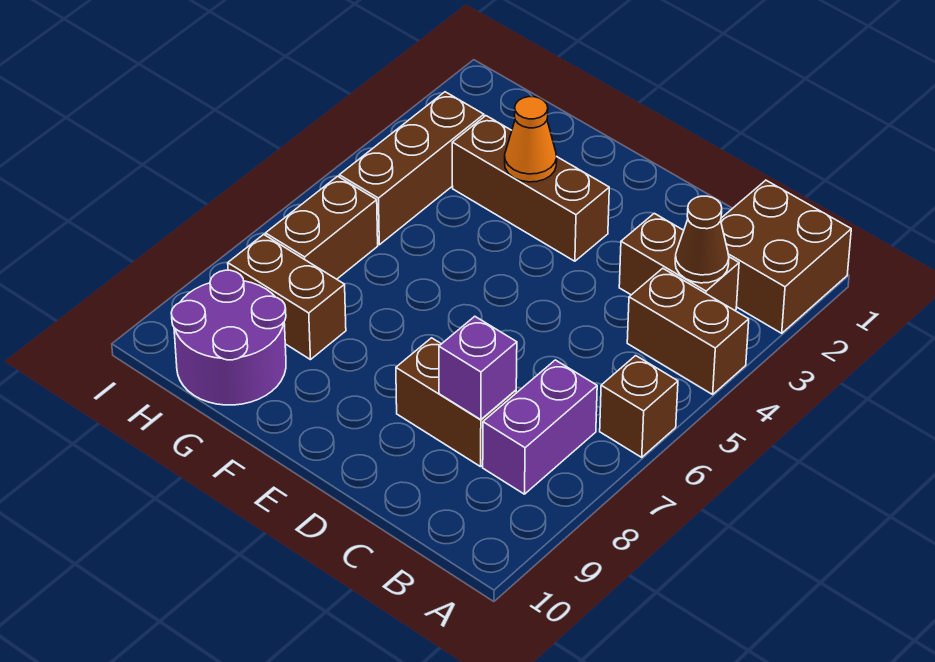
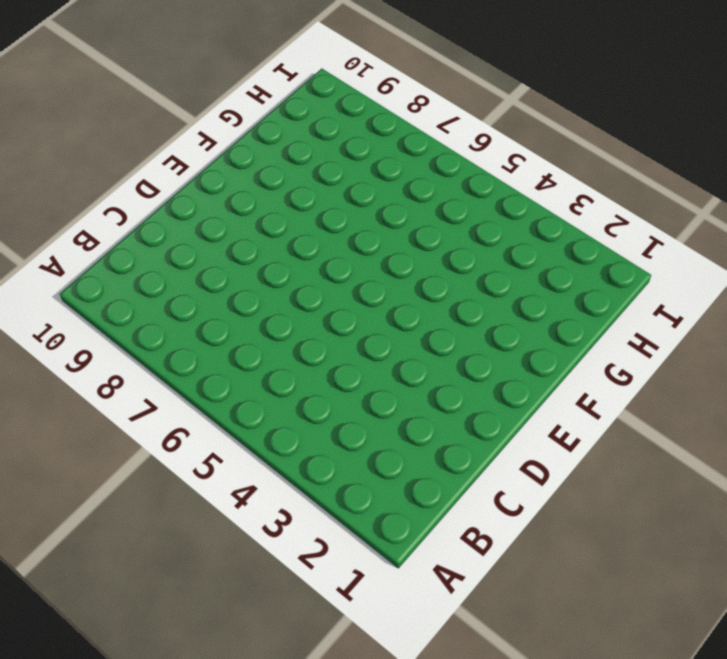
none -> brown 2x2 brick [721,180,851,333]
none -> brown 1x2 brick [627,268,749,394]
none -> brown 1x1 brick [600,356,678,457]

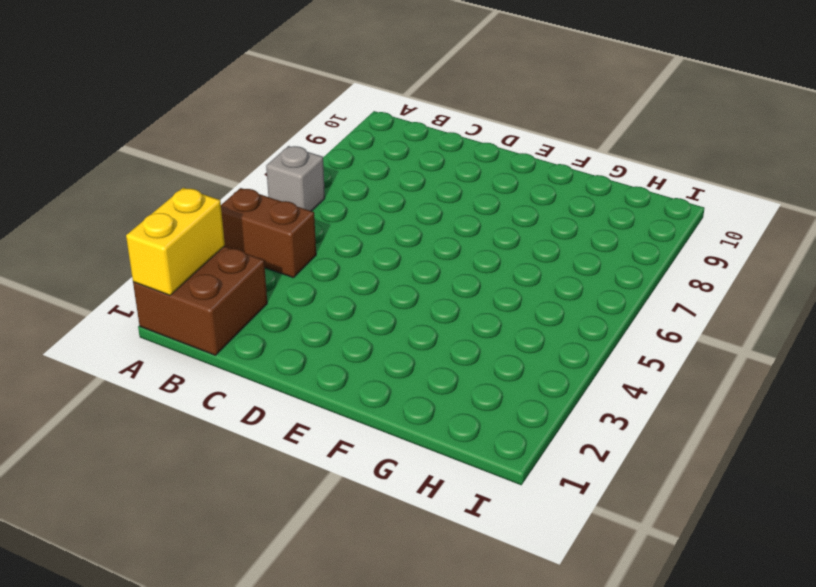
yellow 1x2 brick [126,188,225,295] -> none
grey 1x1 brick [266,146,325,211] -> brown 1x1 brick [600,356,678,457]
none -> brown 1x2 brick [619,213,739,310]
none -> purple 1x2 brick [483,360,597,494]
none -> brown 1x2 brick [396,338,516,467]

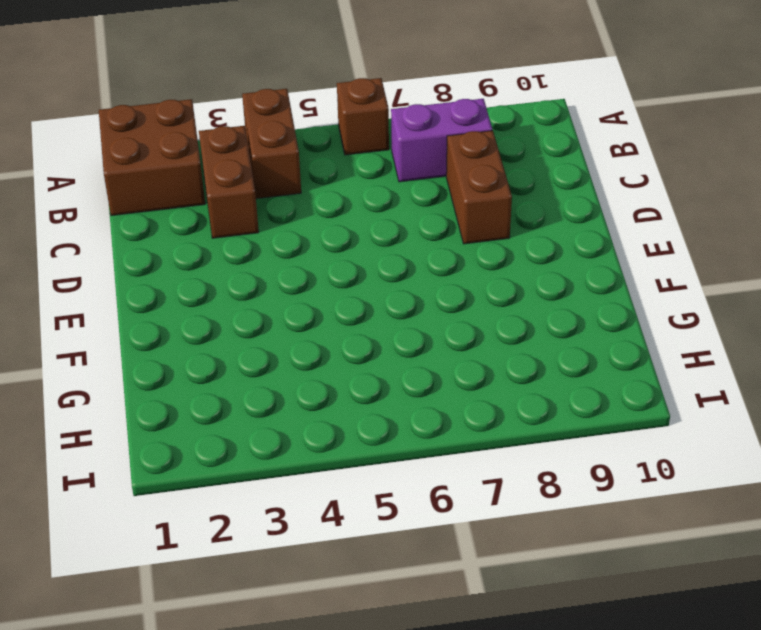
none -> brown 1x3 brick [452,116,609,261]
none -> brown 1x2 brick [228,234,346,360]
none -> purple 2x2 round brick [171,270,286,405]

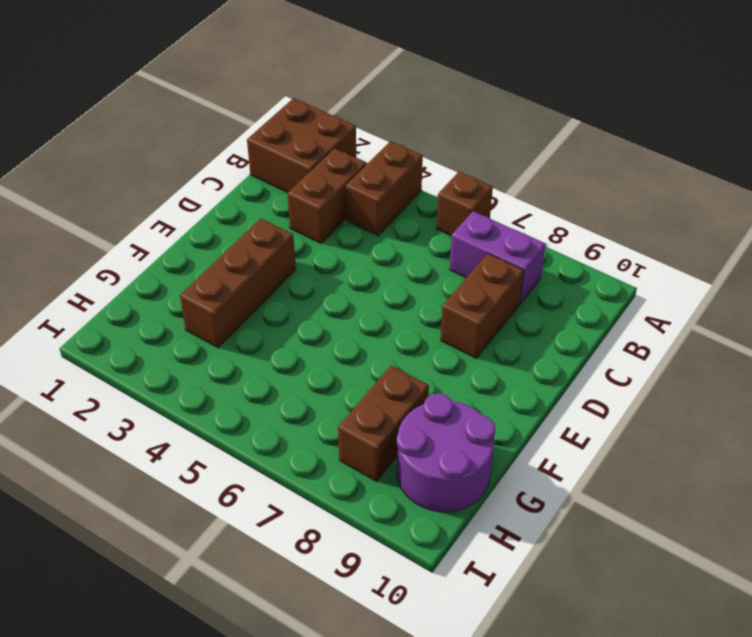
none -> brown 1x3 brick [339,92,484,245]
none -> brown 1x2 brick [265,176,378,279]
none -> brown 1x1 cone [675,196,729,283]

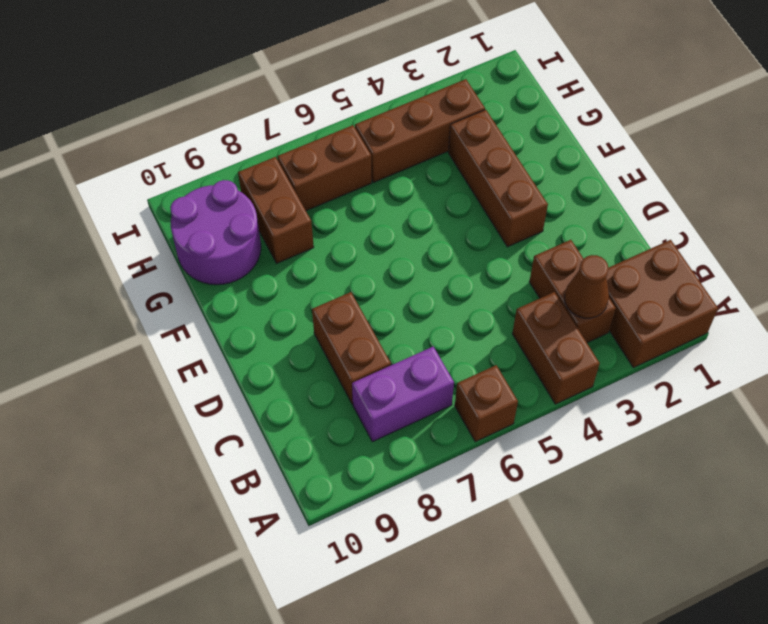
none -> purple 1x1 brick [439,316,517,420]
none -> orange 1x1 cone [505,97,557,182]

